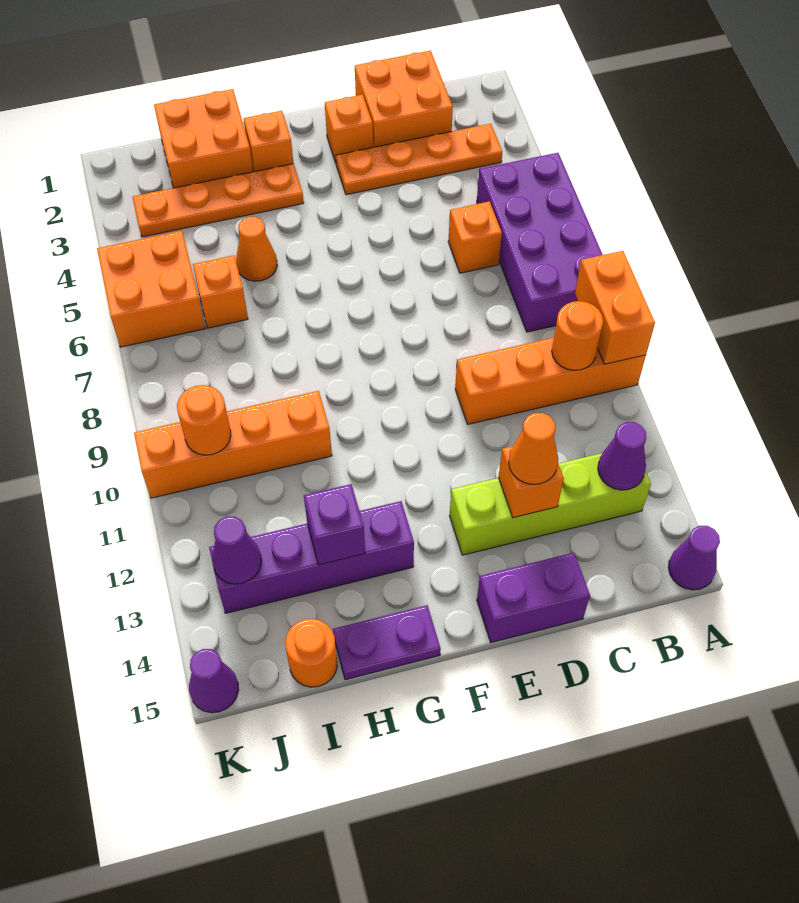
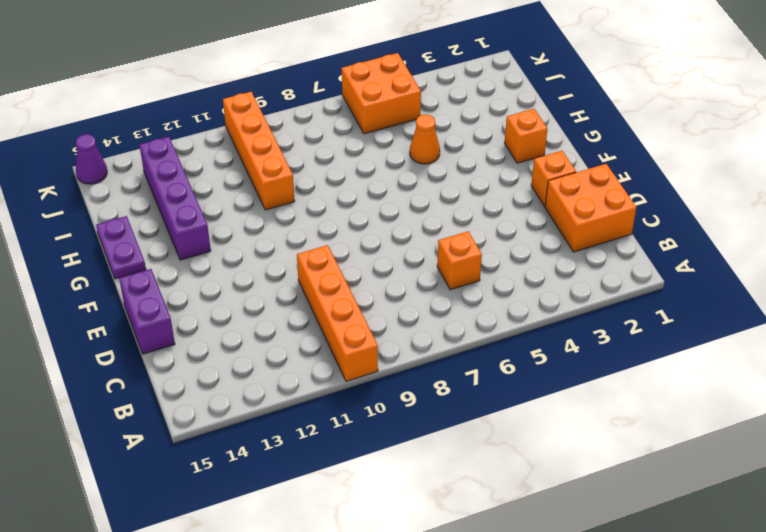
none -> purple 2x4 brick [477,153,603,332]
none -> purple 1x1 cone [668,526,720,590]
none -> orange 1x4 plate [336,124,502,195]

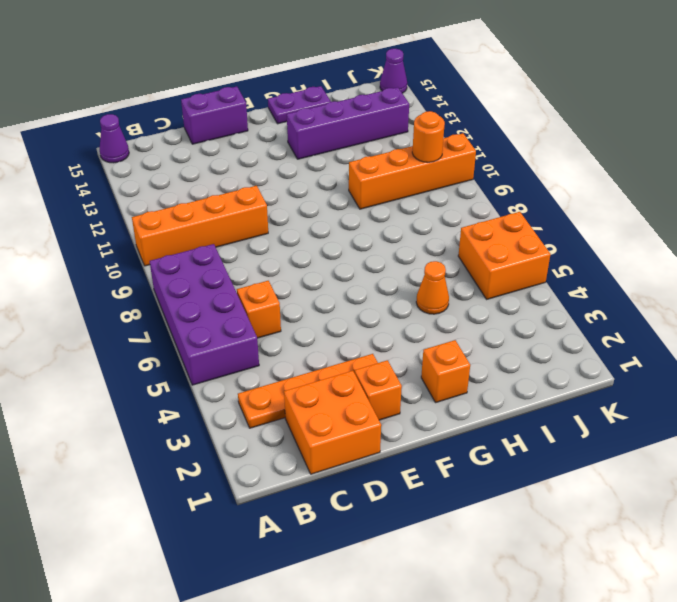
none -> lime 1x4 brick [449,453,651,555]
none -> orange 1x4 plate [132,164,304,237]
none -> orange 2x2 brick [154,89,253,188]

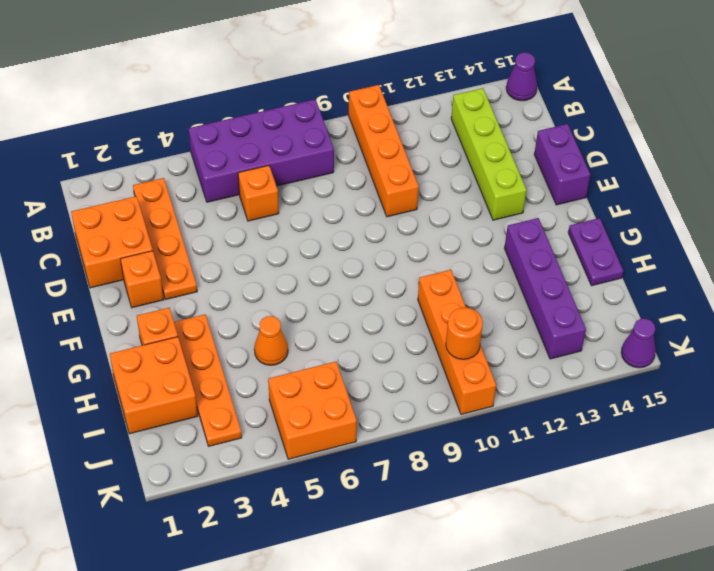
none -> orange 1x1 brick [193,255,248,328]
none -> orange 1x1 round brick [285,619,337,687]
none -> orange 1x2 brick [575,251,655,364]

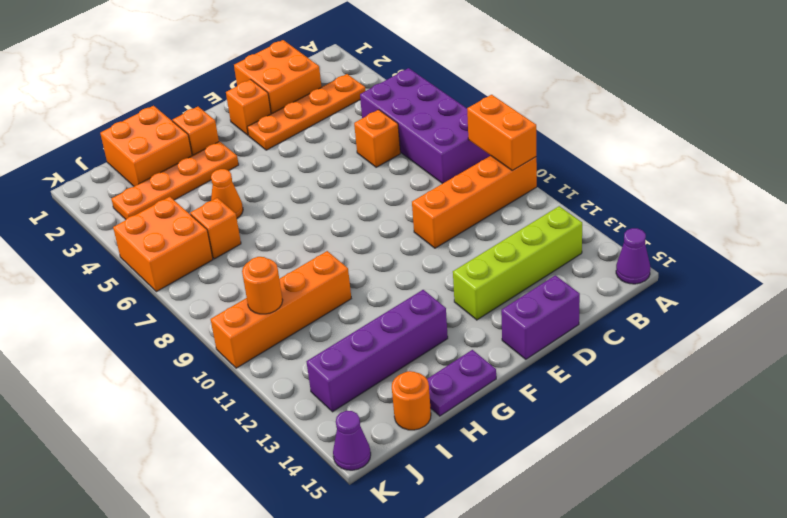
none -> orange 1x1 round brick [552,301,603,370]
none -> purple 1x1 cone [598,422,646,490]
none -> orange 1x1 brick [498,446,564,518]

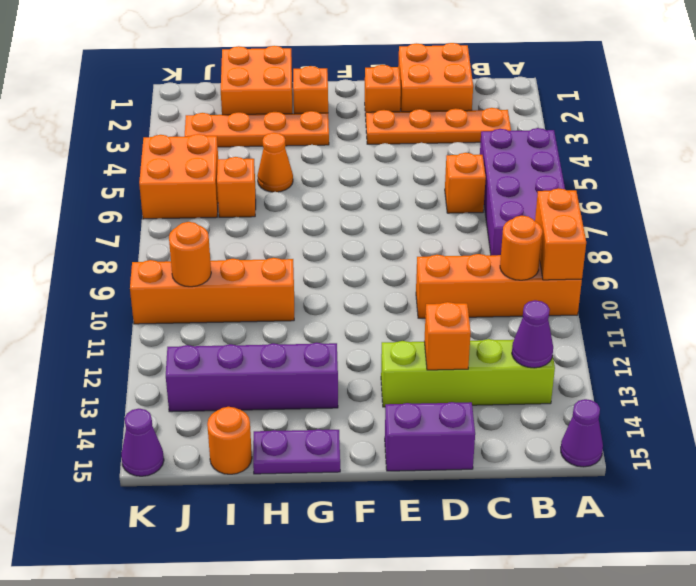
none -> purple 1x1 brick [304,484,365,565]
none -> purple 1x1 cone [212,517,261,584]
none -> orange 1x1 cone [509,413,558,484]

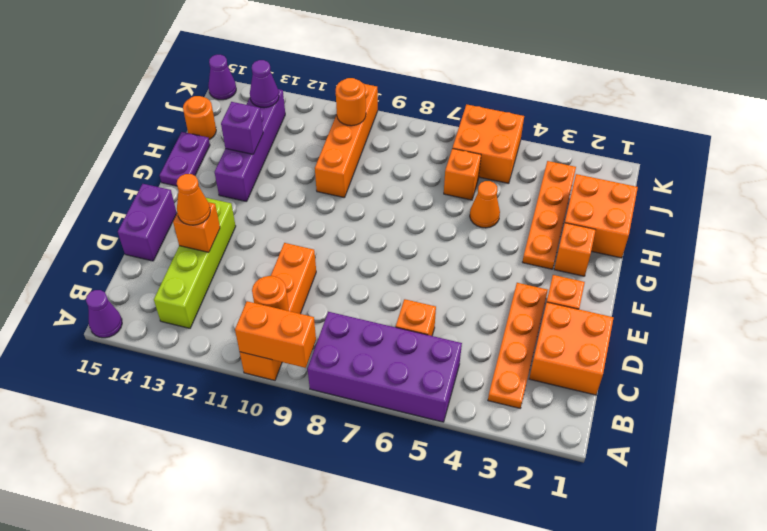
none -> purple 1x1 cone [598,422,646,490]

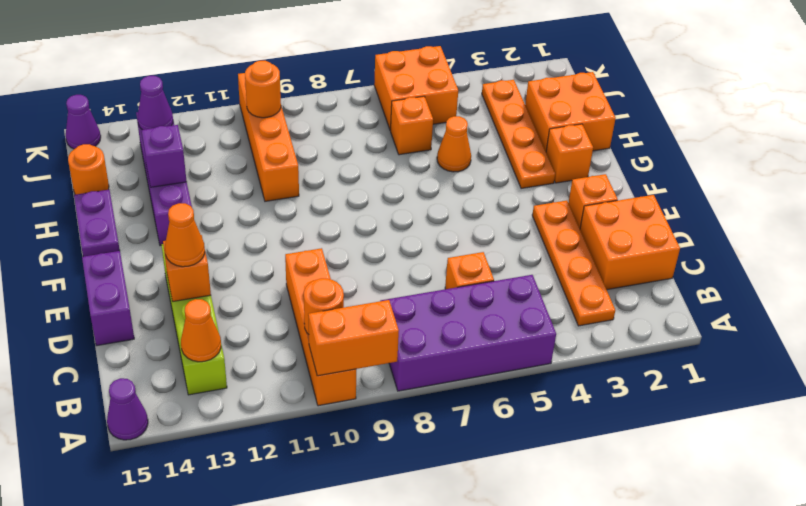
orange 1x1 cone [181,299,221,362] -> purple 1x1 cone [598,422,646,490]

